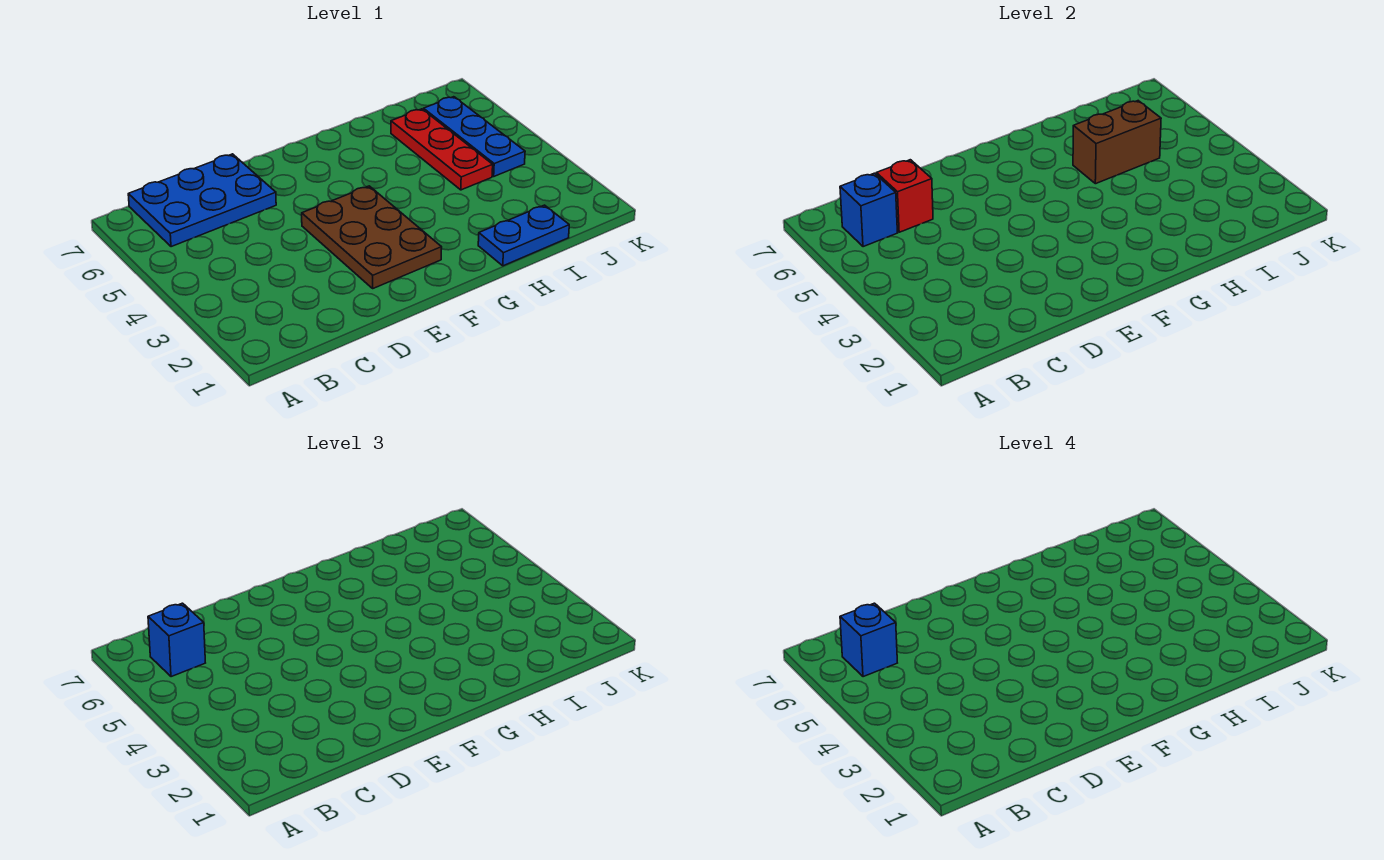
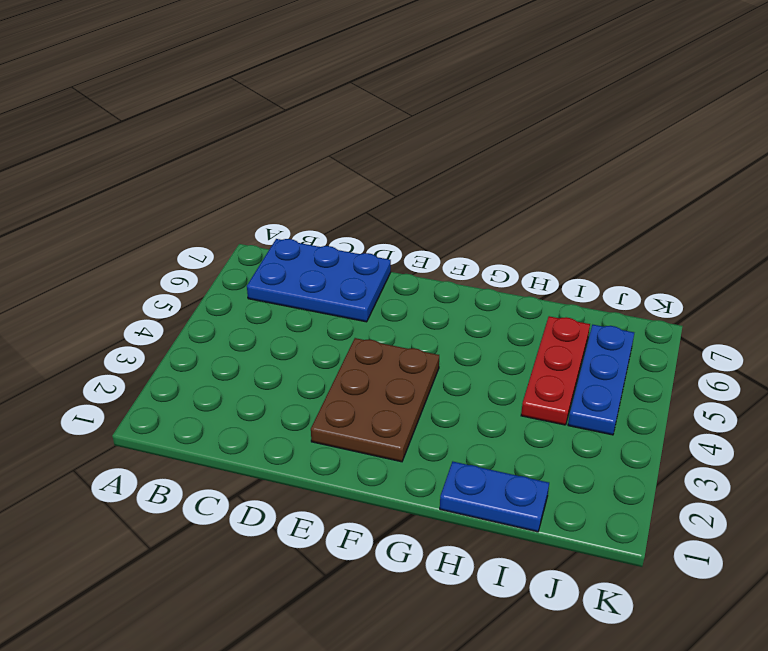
none -> blue 1x1 brick [840,173,897,247]
none -> red 1x1 brick [876,160,933,232]

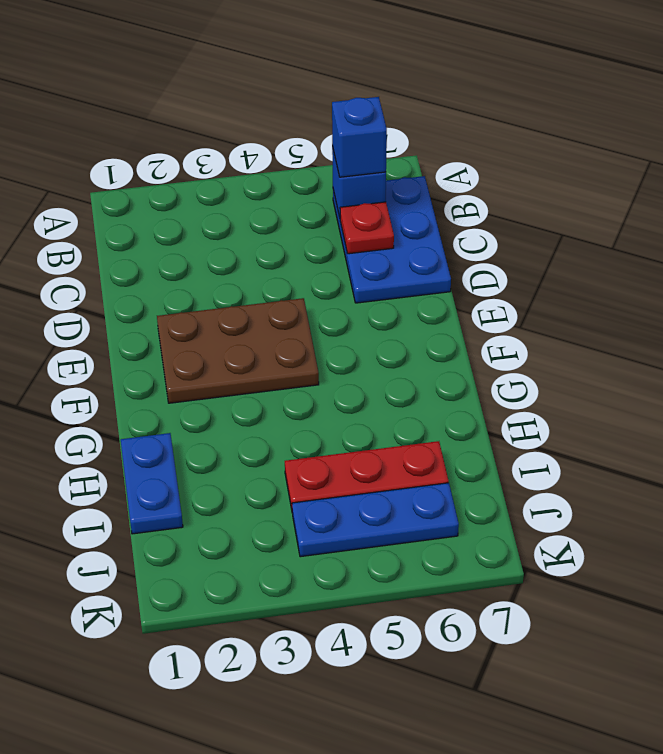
red 1x1 plate [340,202,394,254] -> red 1x1 brick [876,160,933,232]
none -> brown 1x2 brick [1073,101,1161,184]
none -> blue 1x1 brick [840,603,897,677]

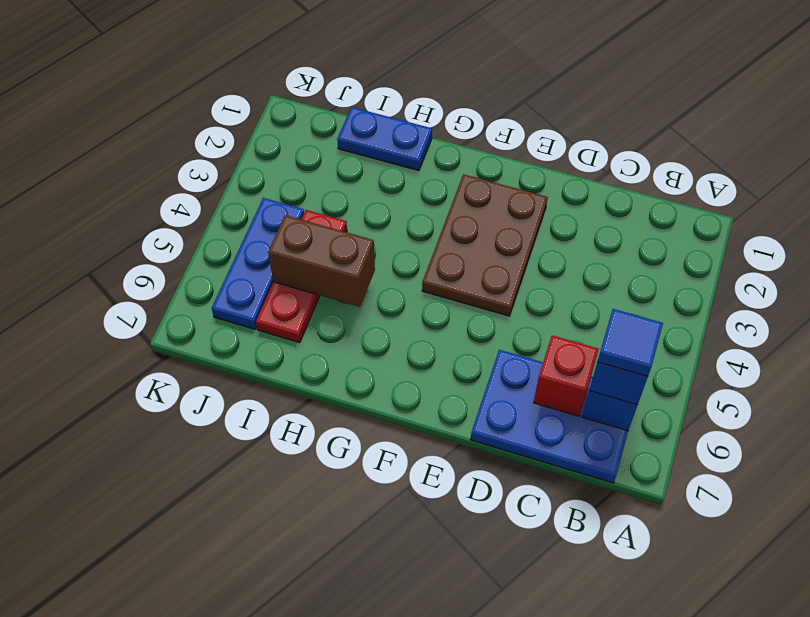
blue 1x1 tile [597,309,663,376] -> blue 1x1 brick [840,603,897,677]

